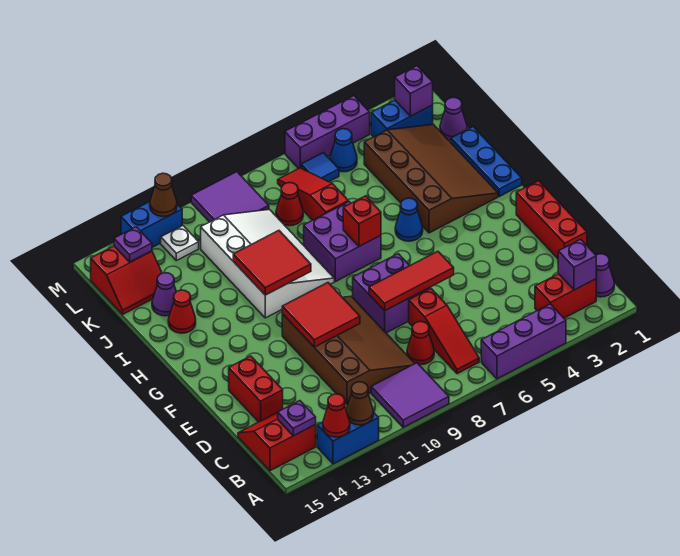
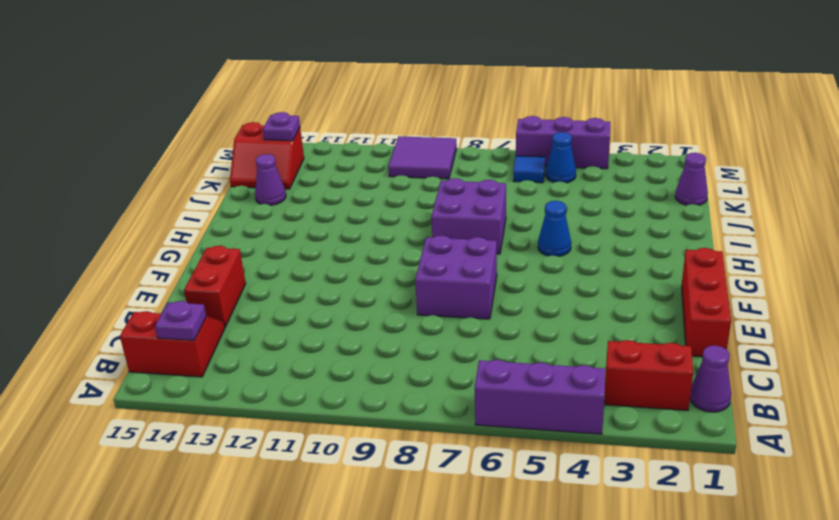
none -> purple 2x2 tile [371,363,449,427]
none -> blue 1x2 brick [317,412,379,464]
none -> red 1x3 slope [409,288,479,374]
none -> red 1x1 cone [407,321,434,365]

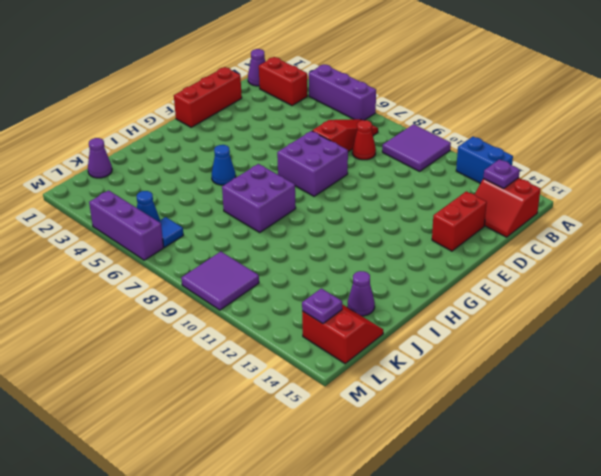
none -> brown 3x4 slope [282,296,415,405]
none -> blue 1x3 plate [451,127,522,196]
none -> brown 3x4 slope [364,124,498,233]
none -> white 3x4 slope [201,210,334,318]

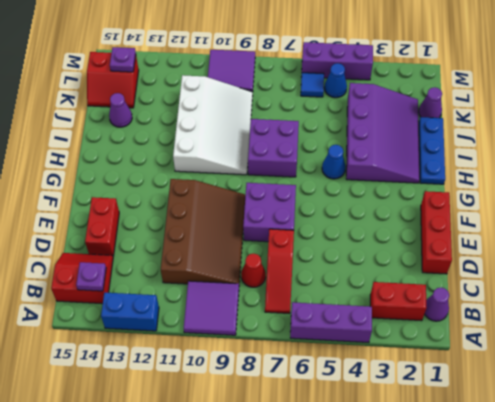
purple 3x4 slope [346,83,420,183] -> brown 3x4 slope [364,124,498,233]
none -> red 1x1 cone [168,290,196,333]
none -> red 1x3 slope [278,168,348,220]
none -> red 1x1 cone [276,183,303,226]
none -> blue 1x2 brick [371,100,433,137]

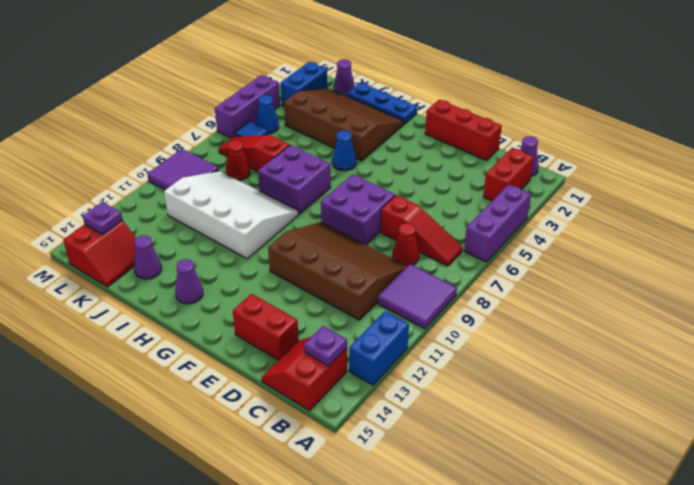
purple 1x1 cone [175,259,203,304] -> none
none -> red 1x1 cone [168,290,196,333]
none -> white 1x1 plate [161,225,199,261]
none -> blue 1x2 brick [121,202,182,247]
none -> brown 1x1 cone [346,382,373,425]

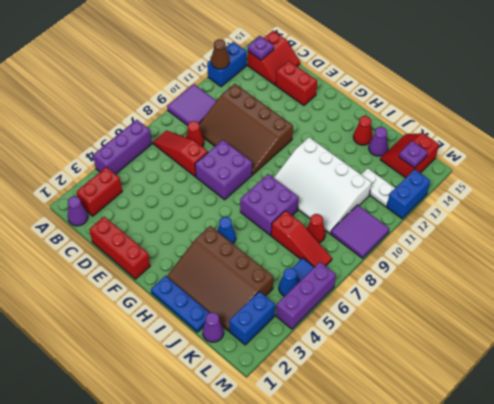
white 1x2 plate [361,168,395,207] -> white 1x1 plate [161,225,199,261]
none -> red 1x1 cone [323,394,350,437]
none -> purple 1x1 brick [558,239,596,290]
none -> red 1x3 tile [369,251,454,311]
none -> red 2x2 tile [282,283,360,347]

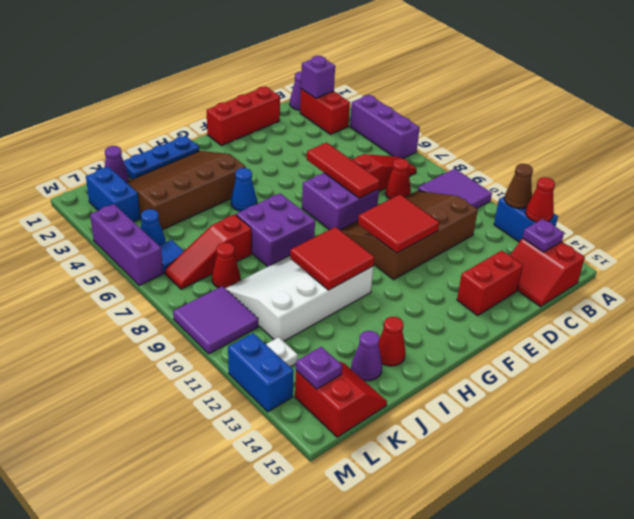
none -> red 1x1 brick [343,196,381,246]
none -> purple 1x1 brick [395,66,433,116]
none -> brown 1x1 cone [150,173,177,217]

